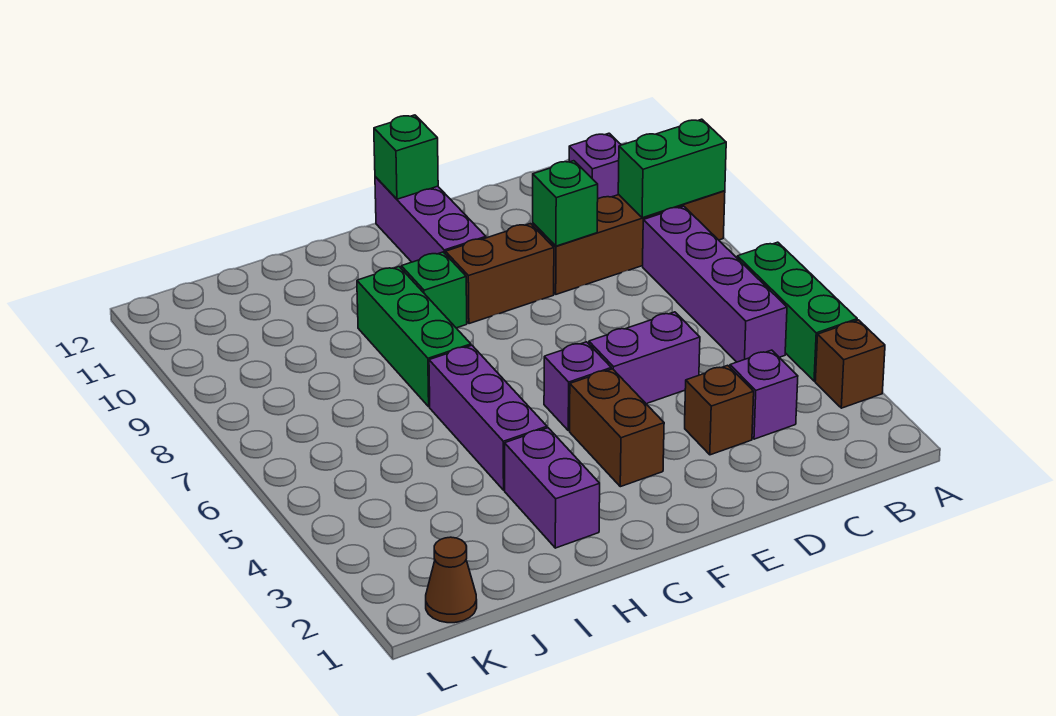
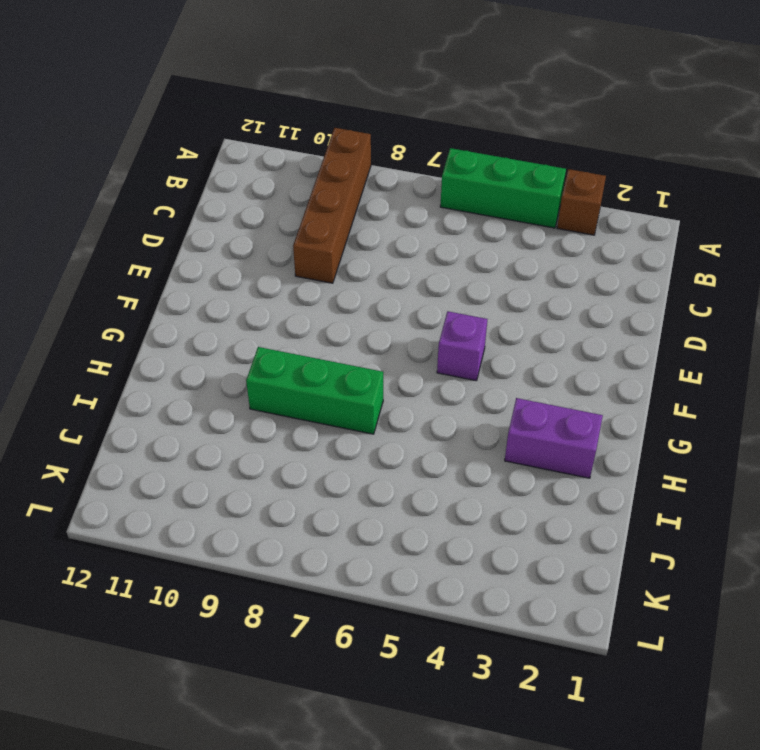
none -> purple 1x4 brick [643,206,787,362]
none -> purple 1x1 brick [569,133,621,199]
none -> purple 1x1 brick [730,350,798,439]

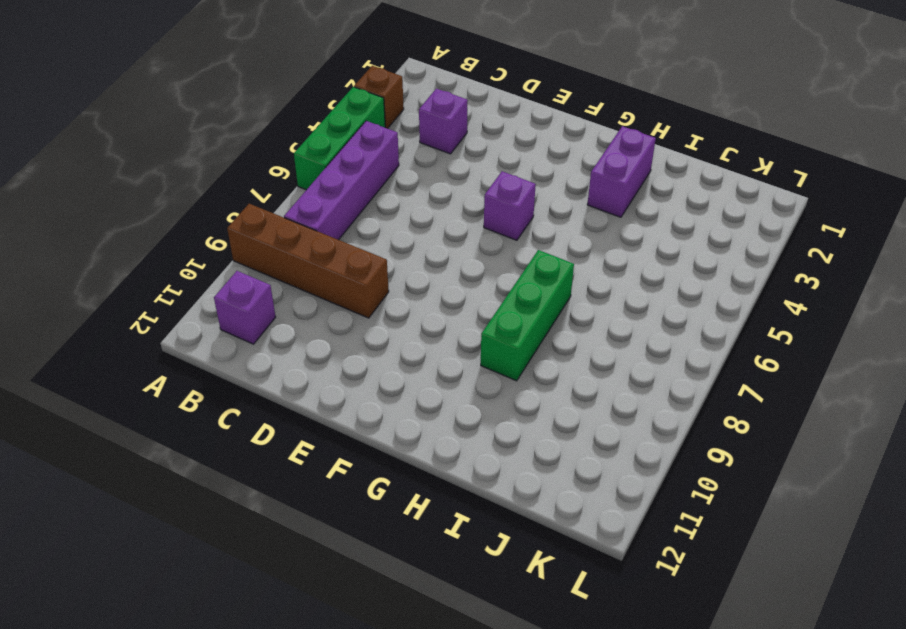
none -> brown 1x1 brick [685,365,754,455]
none -> purple 1x2 brick [589,312,700,404]
none -> brown 1x2 brick [445,223,554,324]

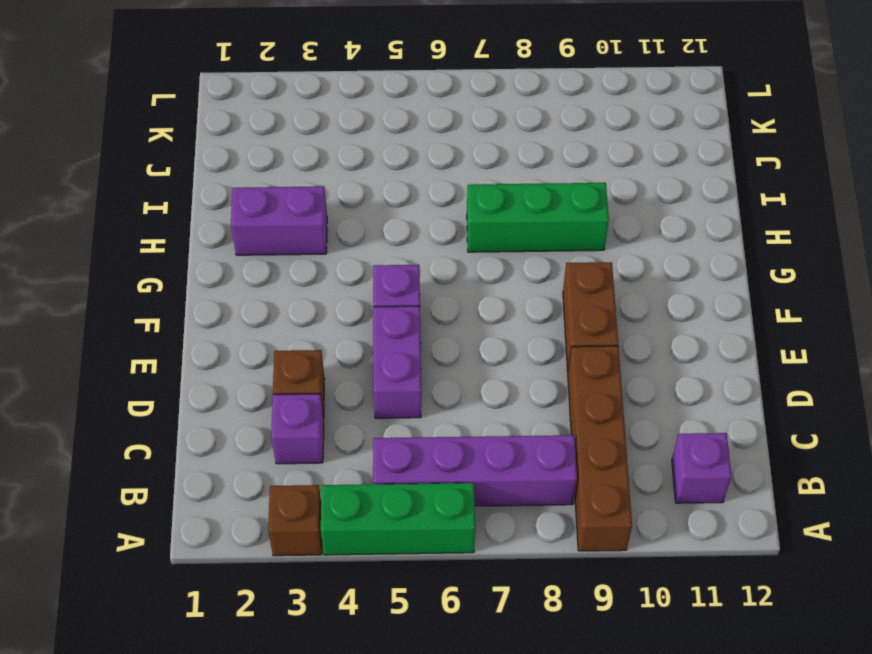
none -> brown 1x2 brick [570,369,664,487]
none -> purple 1x3 brick [375,177,486,262]
none -> green 1x1 brick [401,252,467,328]

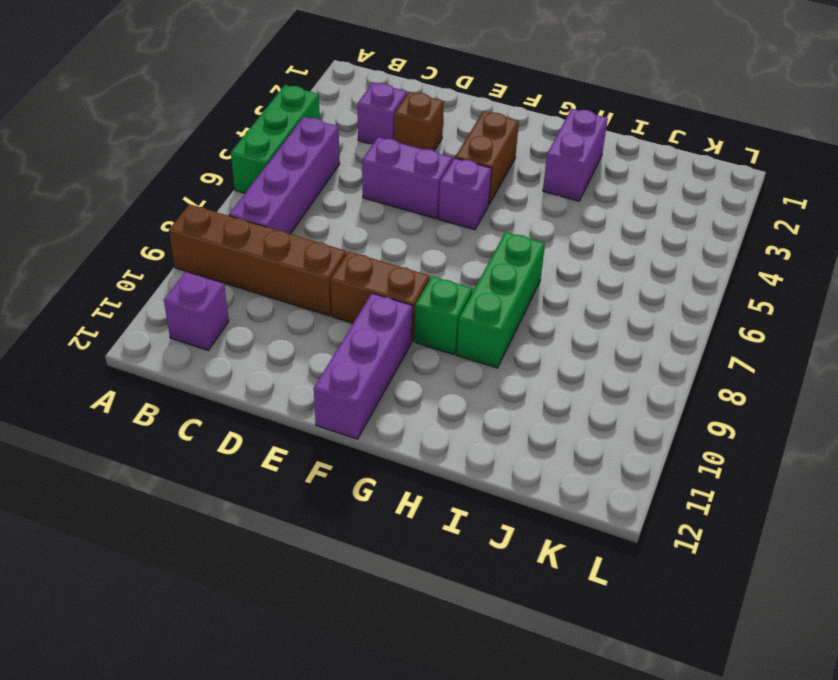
none -> brown 1x1 brick [815,320,885,408]
none -> purple 1x3 brick [429,345,547,490]
none -> brown 1x1 cone [426,537,477,623]

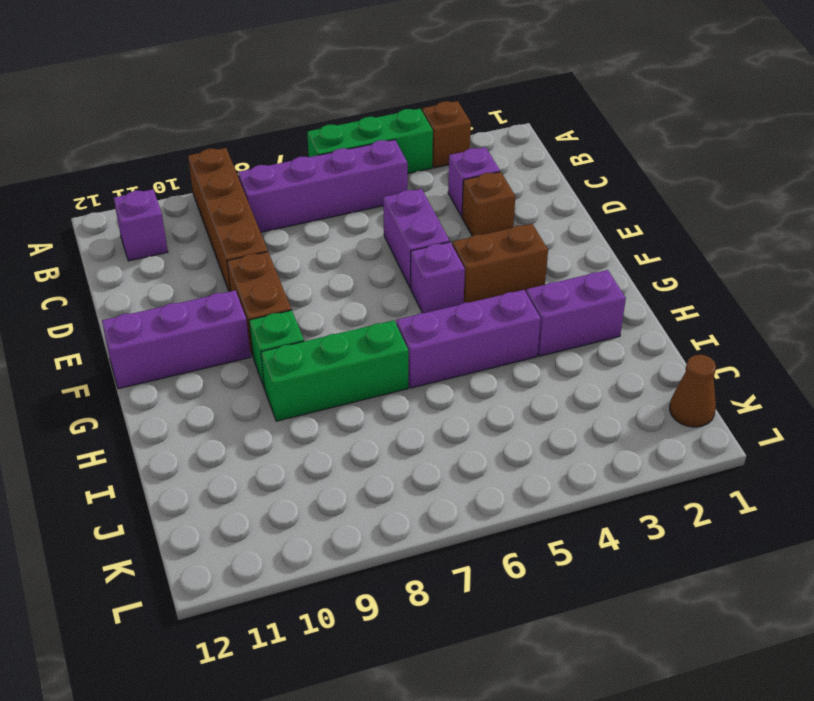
none -> green 1x2 brick [618,119,726,218]
none -> green 1x1 brick [533,161,598,246]
none -> green 1x1 brick [374,115,438,199]

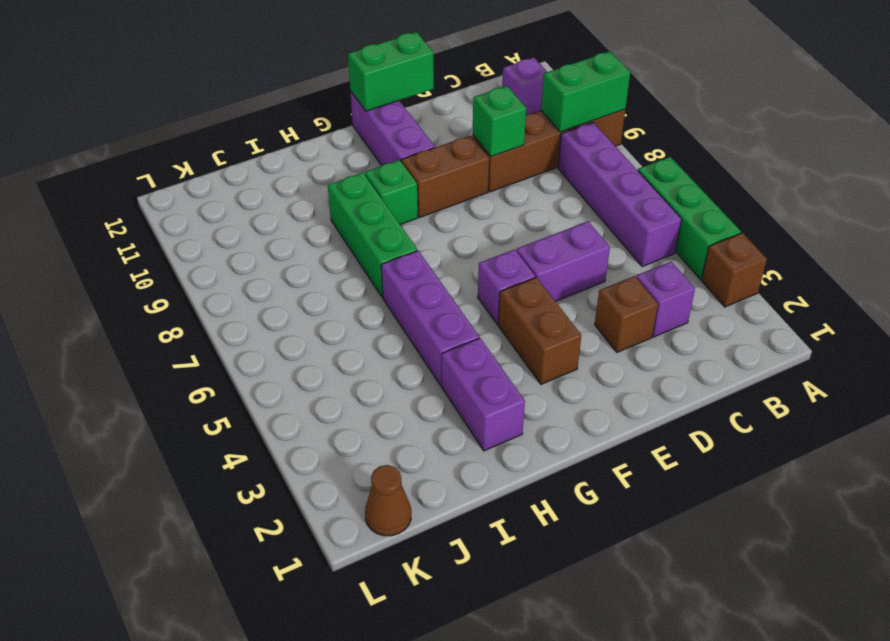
green 1x2 brick [348,32,434,111] -> green 1x1 brick [374,115,438,199]

